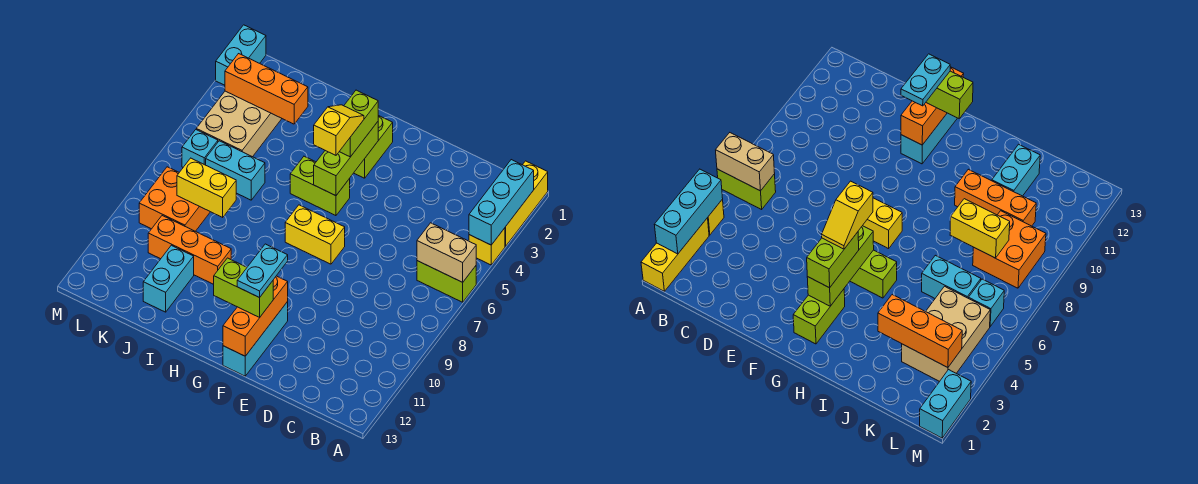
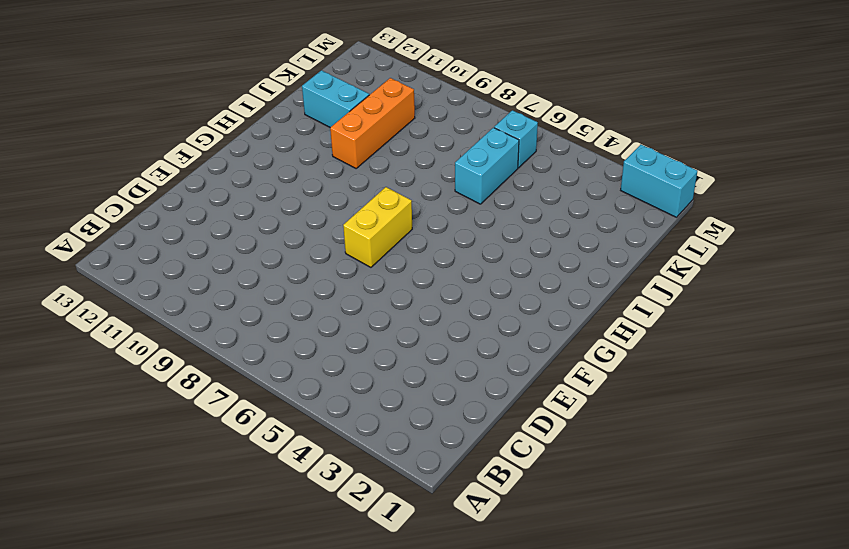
none -> yellow 1x3 brick [505,161,548,246]
none -> yellow 1x1 brick [469,228,505,265]
none -> lime 1x2 brick [417,261,476,302]

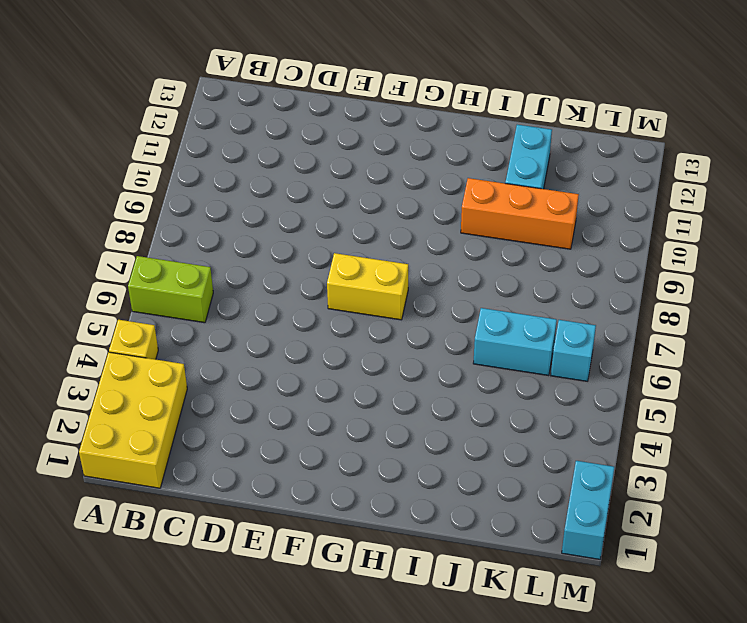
yellow 2x3 brick [79,352,187,488] -> yellow 1x3 brick [505,161,548,246]
none -> cyan 1x3 brick [223,302,288,376]
none -> lime 1x2 brick [354,115,393,178]
none -> lime 1x2 brick [290,156,350,216]

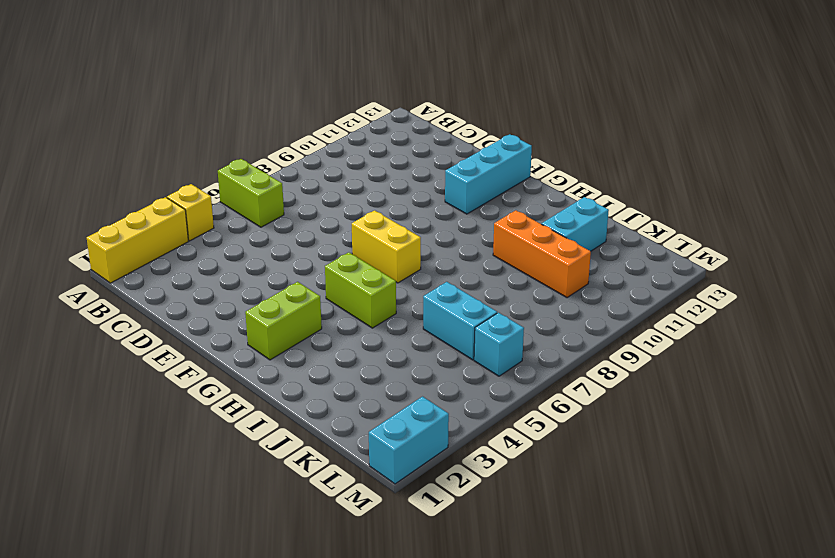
none -> tan 2x3 brick [196,91,282,157]
none -> orange 2x2 brick [139,167,210,231]
none -> cyan 1x3 brick [469,160,534,245]

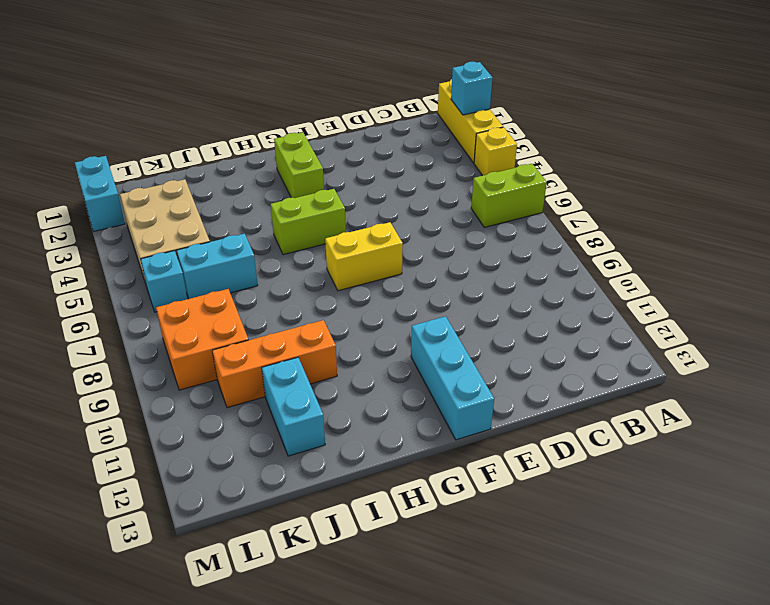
cyan 1x1 brick [451,62,493,115] -> cyan 1x3 brick [469,160,534,245]
none -> tan 1x2 brick [417,223,476,282]
none -> orange 1x3 brick [223,276,288,356]
none -> lime 1x3 brick [314,122,378,196]

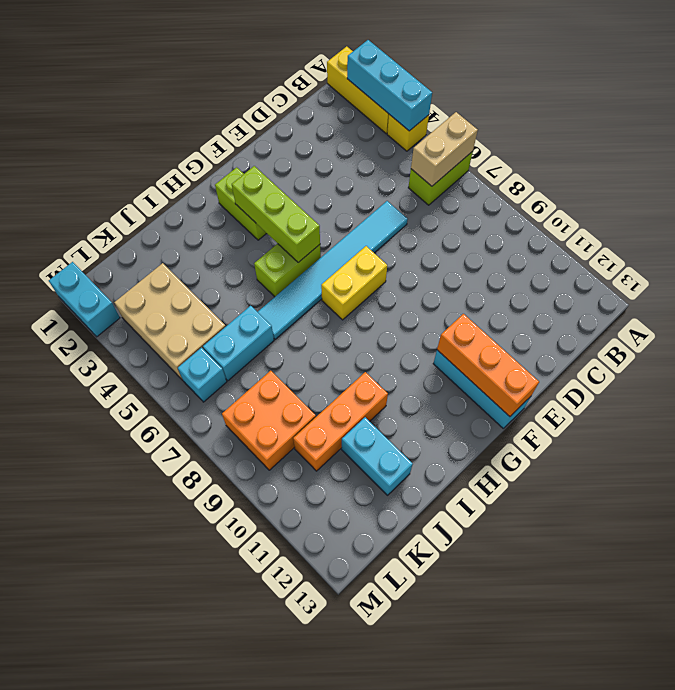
cyan 1x6 tile [258,201,408,339] -> none
none -> orange 1x3 brick [225,54,308,124]
none -> yellow 1x2 brick [177,158,236,217]
none -> lime 1x2 brick [214,258,273,317]

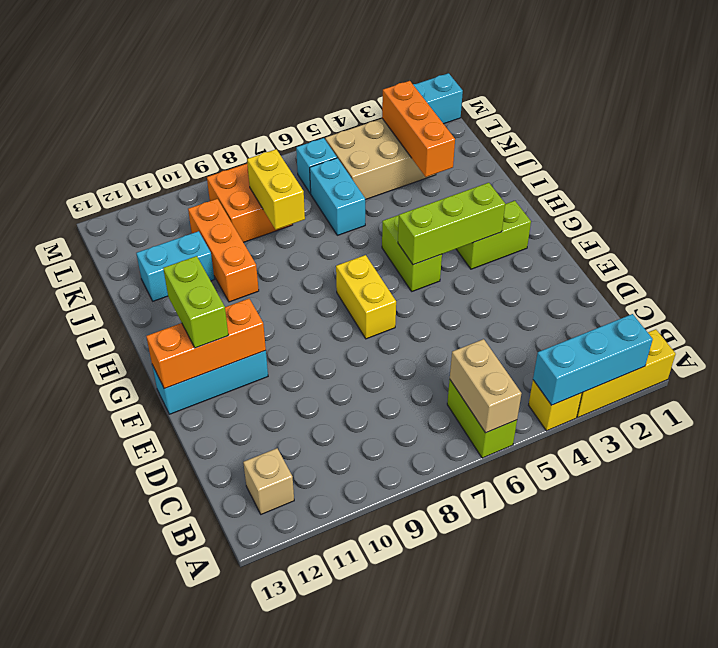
tan 1x1 brick [243,448,294,514] -> none
none -> lime 1x2 brick [339,90,378,157]
none -> cyan 1x2 plate [237,244,288,298]
none -> yellow 1x2 slope [314,105,364,155]

